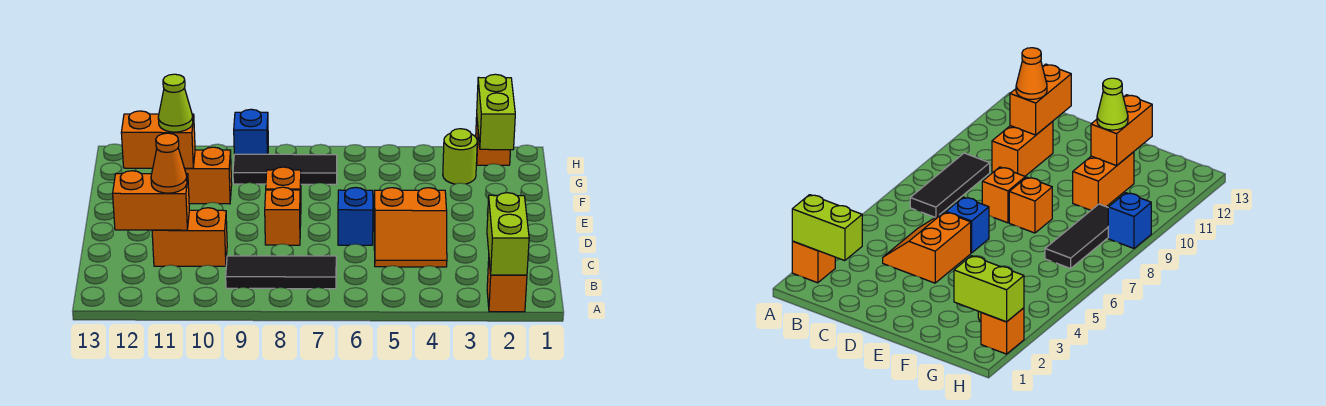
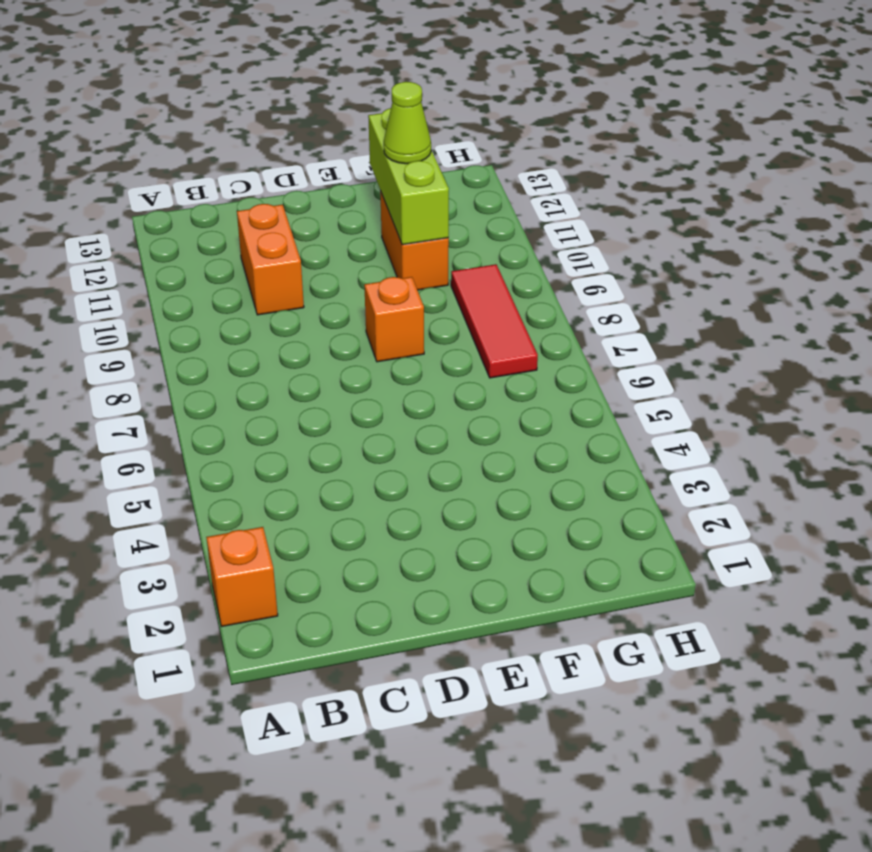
lime 1x3 brick [368,108,449,245] -> orange 1x2 brick [121,111,195,168]
red 1x3 tile [451,264,538,378] -> black 1x3 tile [233,154,337,184]
none -> black 1x3 tile [226,256,336,289]
none -> orange 2x2 slope [374,188,447,267]
none -> blue 1x1 brick [338,187,373,245]

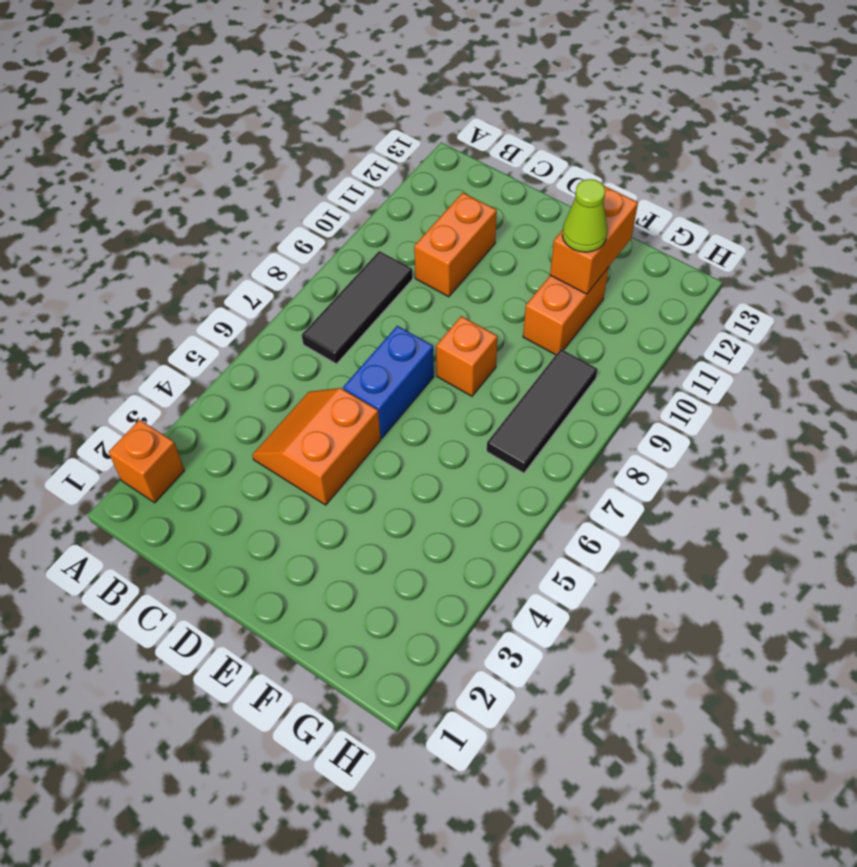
blue 1x2 brick [343,326,434,438] -> blue 1x1 brick [338,187,373,245]
none -> orange 1x1 brick [265,187,301,245]
none -> lime 1x1 round brick [443,129,477,184]
none -> orange 1x1 brick [476,117,510,165]

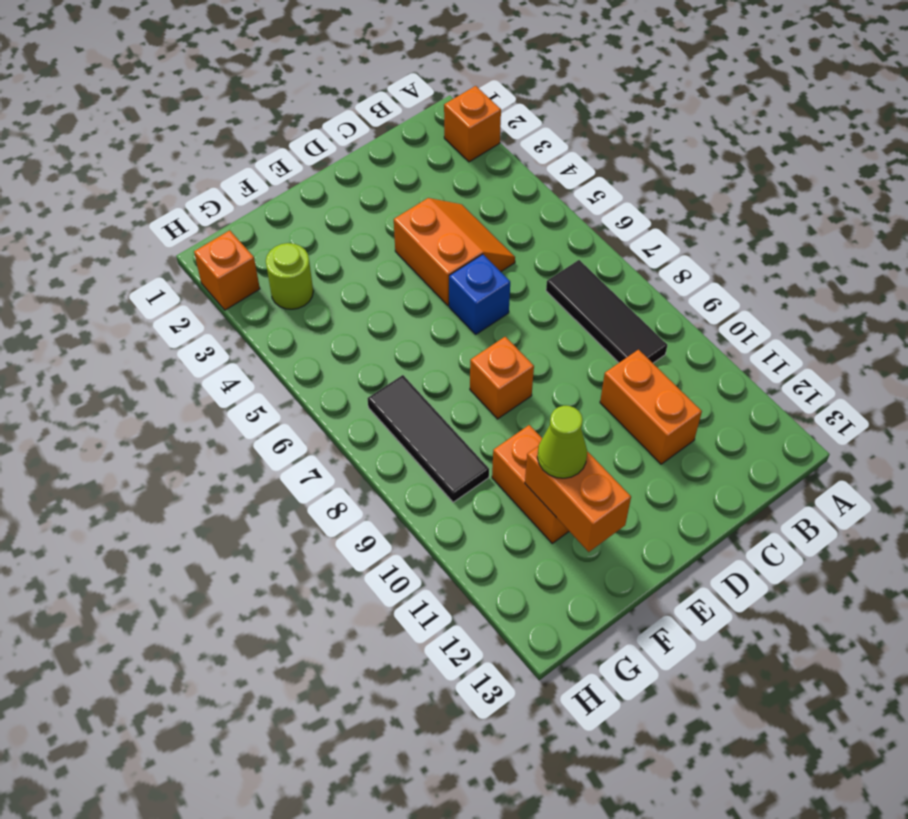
none -> orange 1x1 brick [265,187,301,245]
none -> blue 1x1 brick [234,109,268,154]
none -> lime 1x2 brick [487,193,529,275]

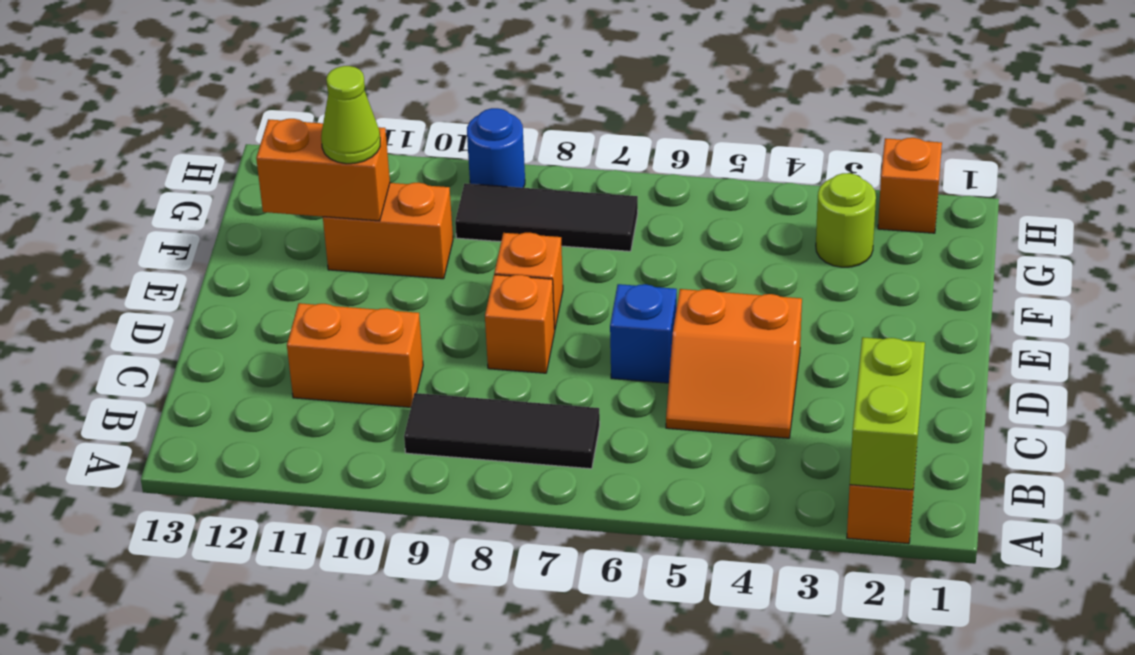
blue 1x1 round brick [467,108,525,188] -> blue 1x1 brick [234,109,268,154]
none -> orange 1x2 brick [113,171,189,230]
none -> lime 1x2 brick [477,74,515,150]
none -> orange 1x1 cone [151,133,187,193]

